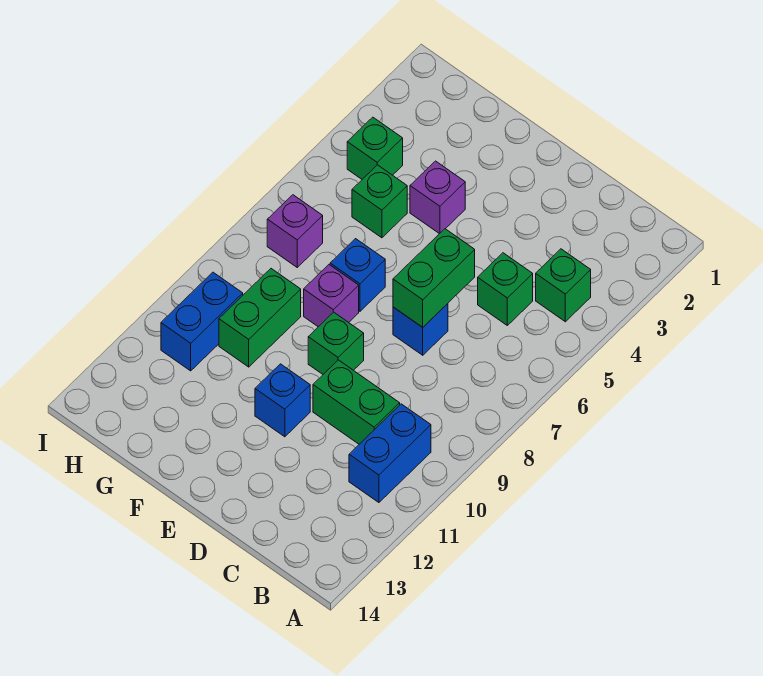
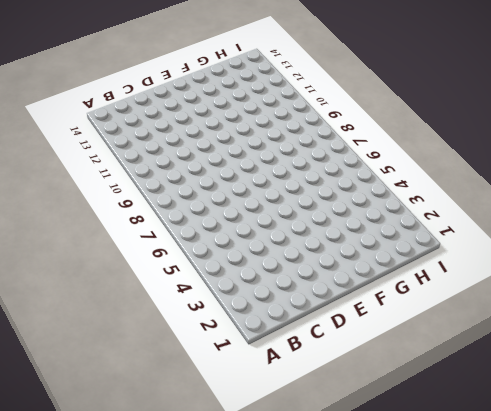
none -> green 1x1 brick [536,249,591,322]
none -> blue 1x2 brick [349,404,431,502]
none -> green 1x1 brick [478,253,533,325]

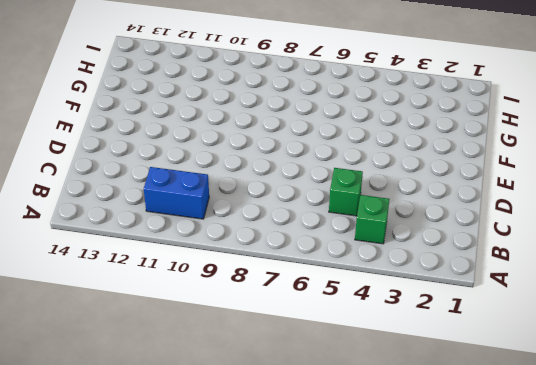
none -> green 1x2 brick [313,360,400,444]
none -> blue 1x1 brick [393,304,448,355]
none -> green 1x1 brick [308,312,364,374]

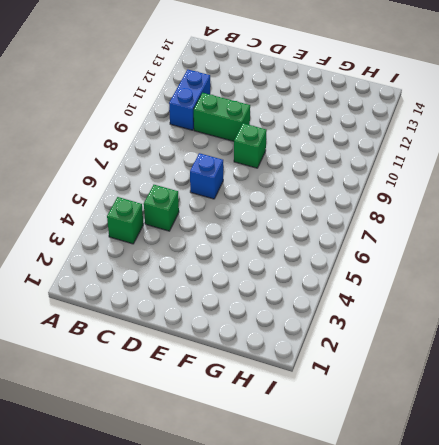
none -> blue 1x1 brick [255,364,310,437]
none -> purple 1x1 brick [410,161,465,234]
none -> blue 1x1 brick [330,239,385,311]

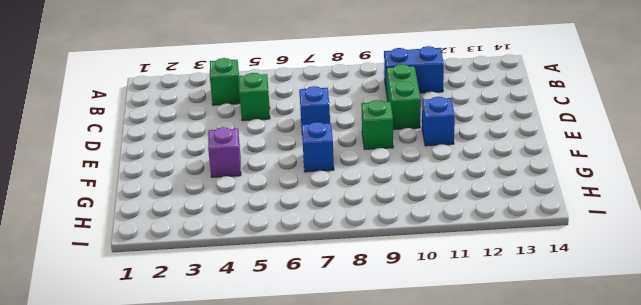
none -> purple 1x1 brick [304,265,359,327]
none -> green 1x1 brick [352,165,407,238]
none -> green 1x2 brick [219,269,301,367]

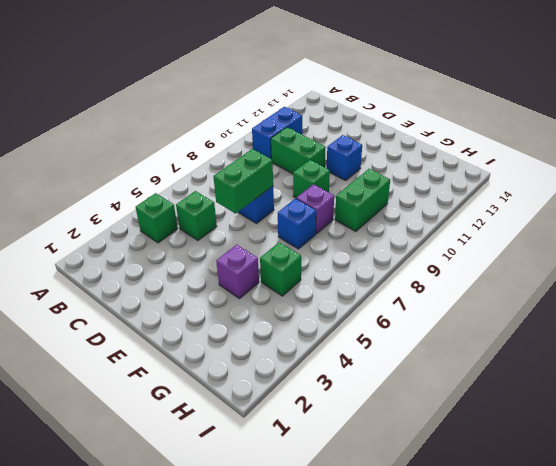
none -> green 1x1 brick [347,117,403,179]
none -> purple 1x1 brick [267,195,323,267]
none -> blue 1x2 brick [161,272,243,371]

